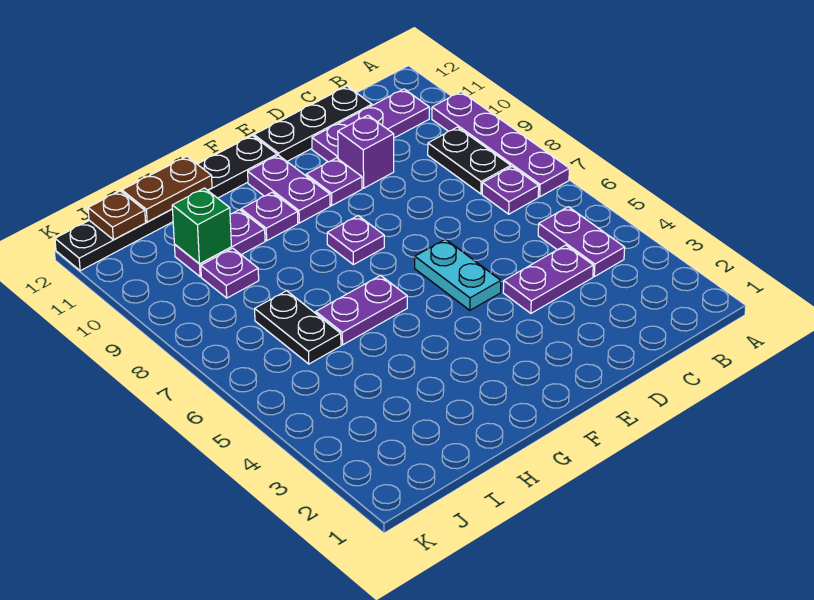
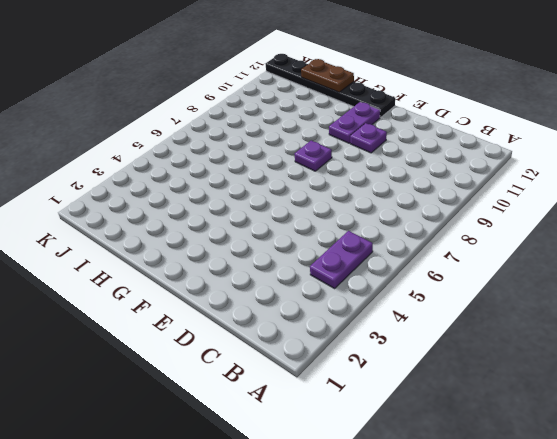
none -> purple 1x4 plate [432,92,569,197]
none -> purple 1x1 plate [482,167,539,214]
none -> black 1x2 plate [428,127,511,194]

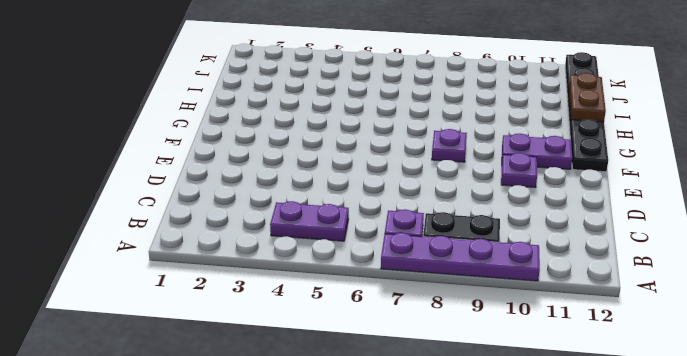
none -> purple 1x3 plate [312,89,429,162]
none -> purple 1x2 plate [503,245,593,313]
none -> black 1x3 plate [254,86,372,161]

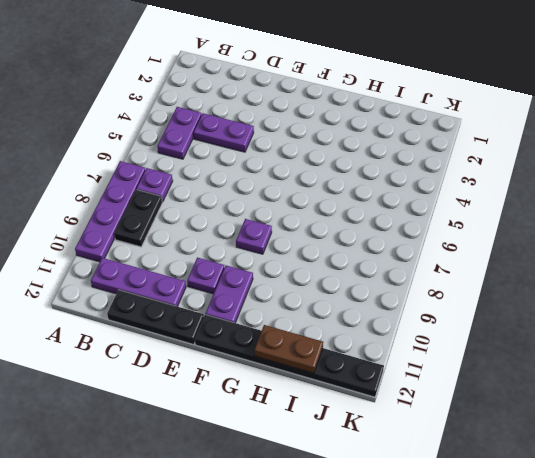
none -> purple 1x1 brick [338,115,394,188]
none -> cyan 1x2 plate [415,239,501,310]
none -> purple 1x2 plate [316,275,407,345]

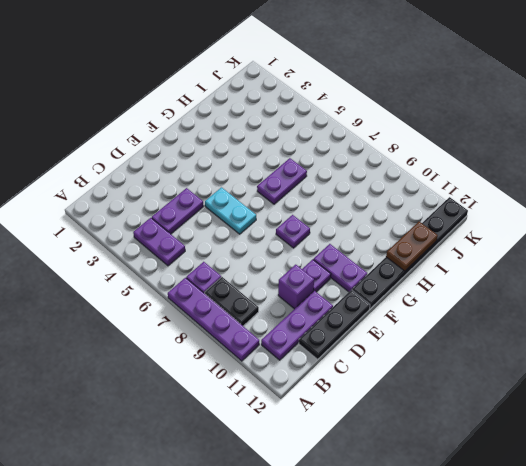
none -> purple 1x1 plate [241,192,298,241]
none -> purple 1x2 plate [175,210,265,277]
none -> black 1x2 plate [255,291,341,364]

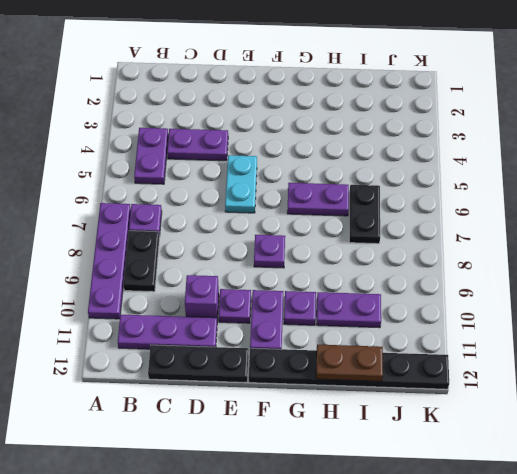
none -> purple 1x1 plate [201,248,259,298]
none -> green 1x1 brick [172,188,231,264]
none -> brown 1x1 plate [88,191,146,240]

